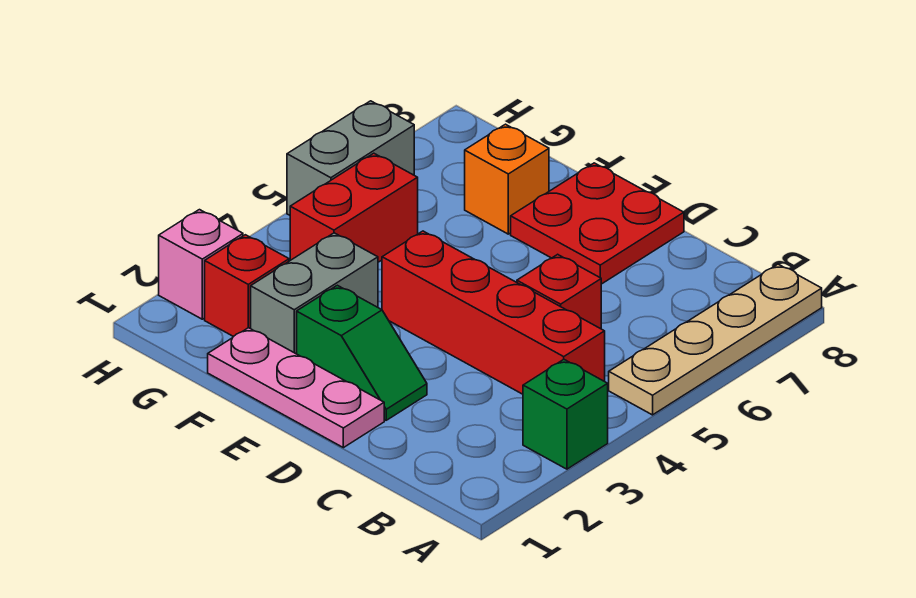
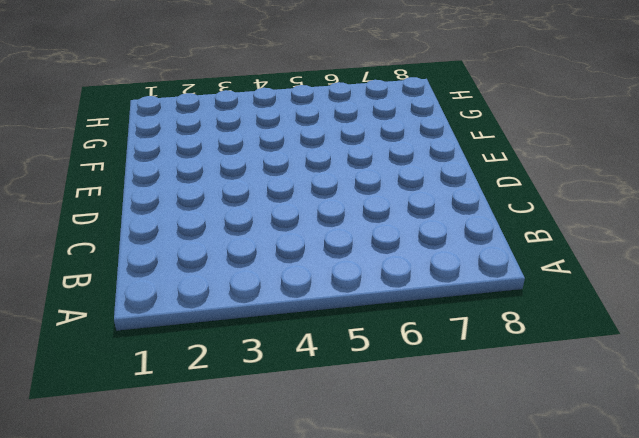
none -> green 1x1 brick [523,360,608,469]
none -> tan 1x4 plate [609,264,822,415]
none -> red 1x4 brick [382,231,605,394]

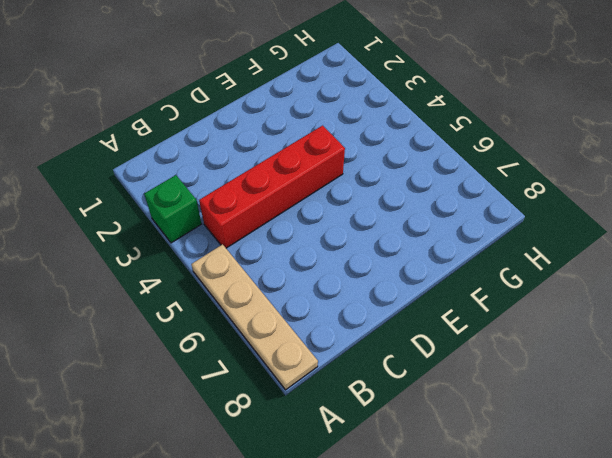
none -> red 1x1 brick [517,254,601,329]
none -> pink 1x3 plate [208,328,384,448]
none -> green 1x2 slope [297,285,427,420]

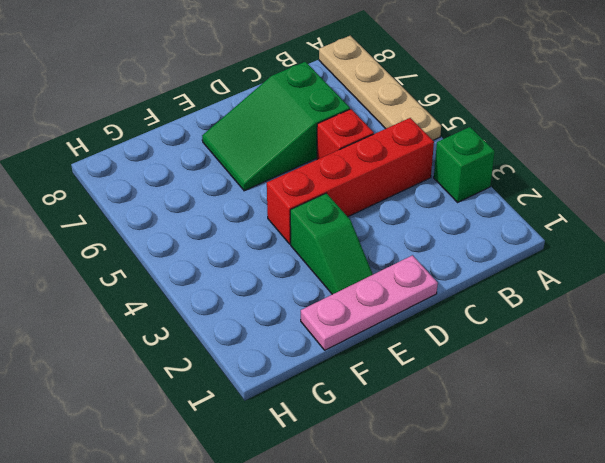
green 2x3 slope [202,62,350,191] -> red 2x2 plate [511,163,684,284]
green 1x2 slope [290,193,373,294] -> green 1x2 slope turned to [297,285,427,420]
none -> grey 1x2 brick [251,233,378,354]
none -> orange 1x1 brick [465,124,549,234]
none -> red 1x1 brick [205,235,289,337]

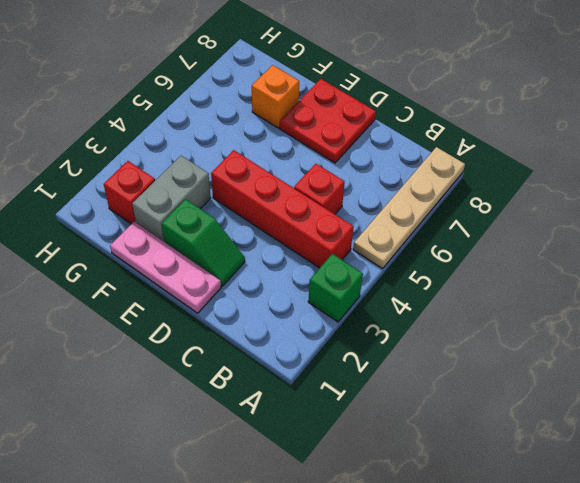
none -> red 1x2 brick [290,153,418,262]
none -> pink 1x1 brick [159,210,243,319]
none -> grey 1x2 brick [287,101,414,215]

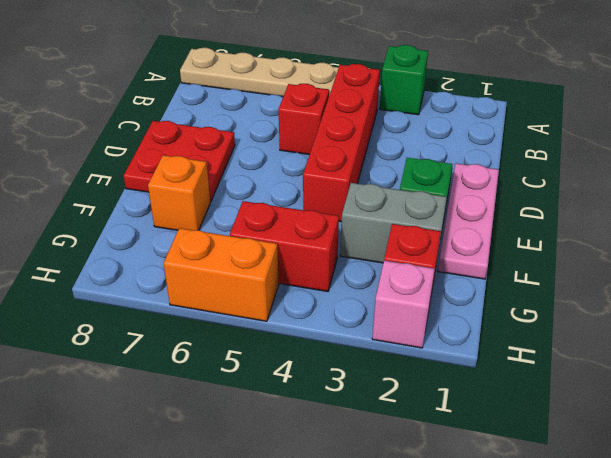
orange 1x2 brick [164,228,279,321] -> grey 1x2 brick [287,101,414,215]

